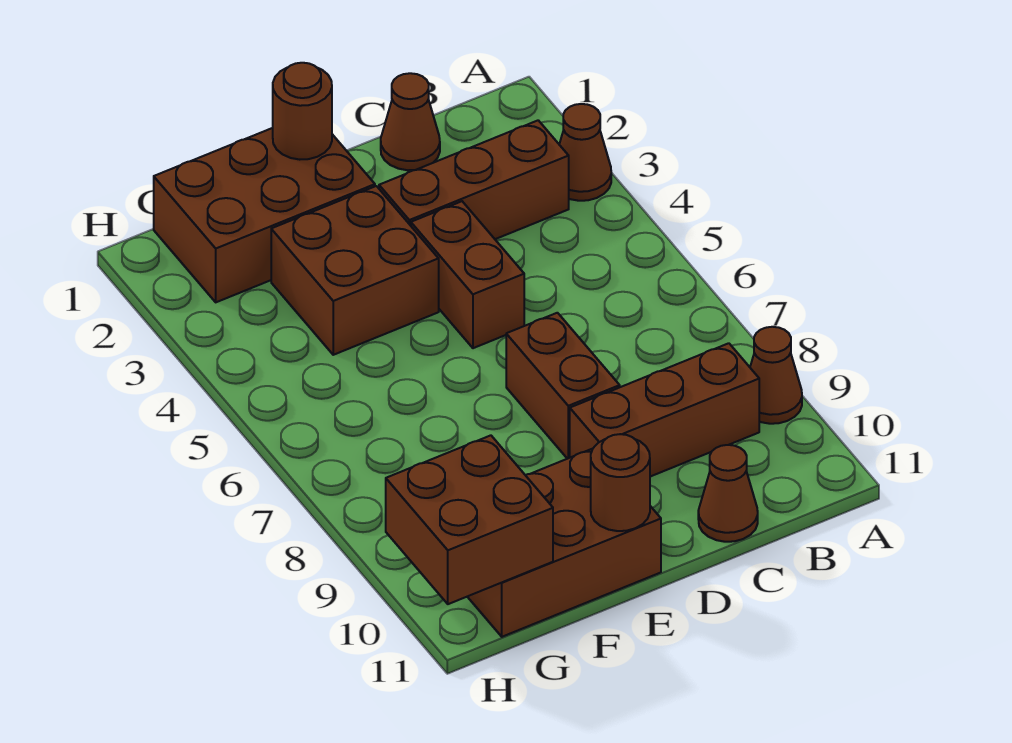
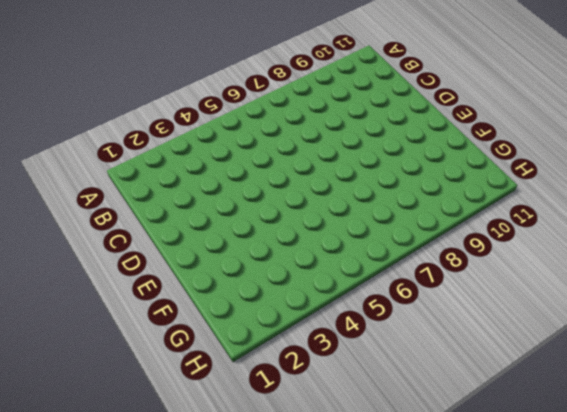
none -> brown 1x1 cone [559,104,611,201]
none -> brown 1x1 cone [750,327,802,424]
none -> brown 1x3 brick [379,120,569,239]

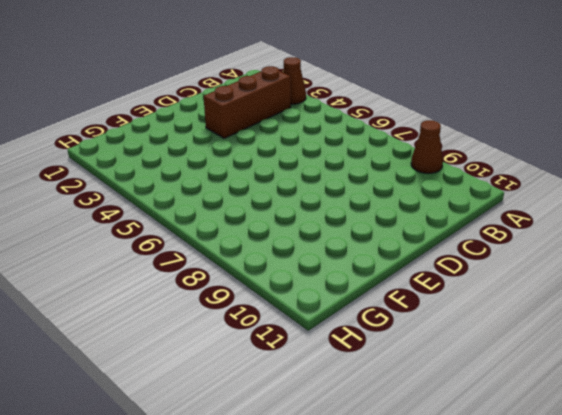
none -> brown 1x3 brick [570,343,759,477]
none -> brown 1x1 cone [381,73,440,170]
none -> brown 1x1 cone [698,445,758,542]

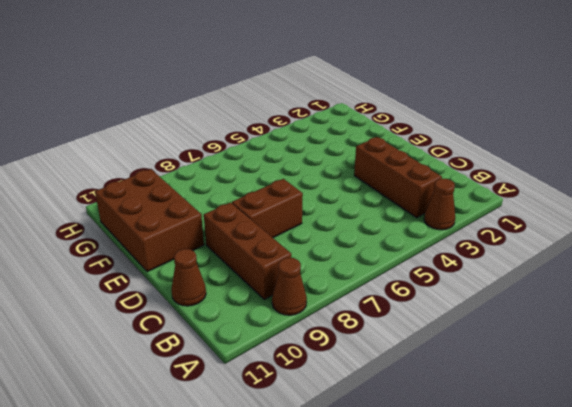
none -> brown 1x1 cone [381,73,440,170]
none -> brown 1x2 brick [411,201,524,348]
none -> brown 2x3 brick [154,128,375,302]

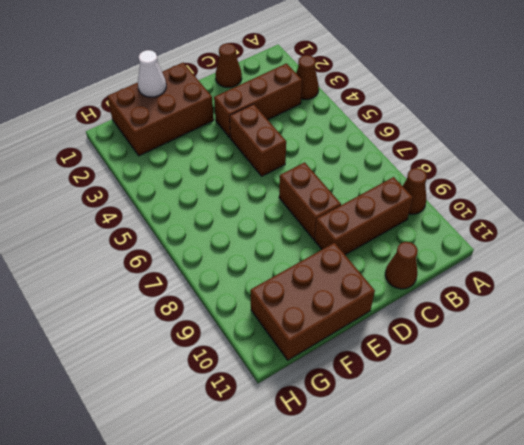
white 1x1 cone [138,50,166,97] -> none
none -> brown 2x2 brick [271,186,439,355]
none -> brown 1x1 round brick [273,63,332,160]
none -> brown 1x1 round brick [591,434,650,531]

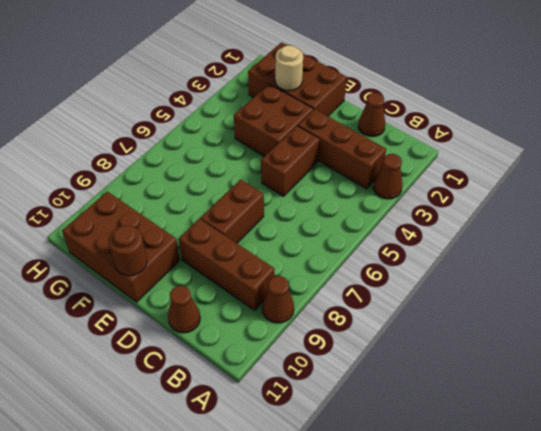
tan 1x1 round brick [275,45,303,91] -> none
none -> brown 1x1 round brick [273,63,332,160]
none -> brown 2x2 brick [386,435,553,604]

